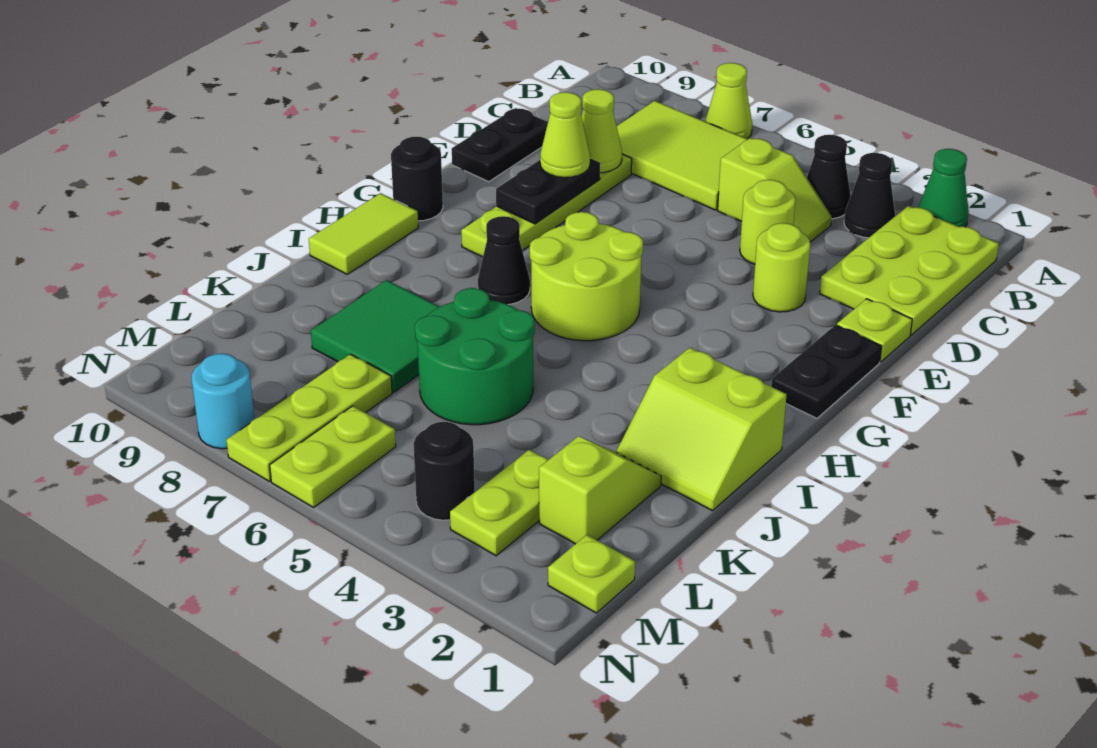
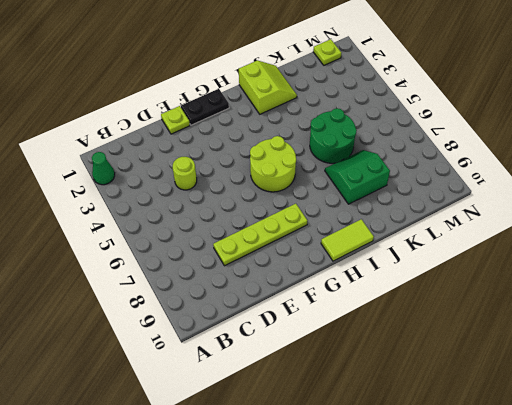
green 2x2 slope [325,150,390,204] -> green 2x2 tile [311,280,439,392]
none -> lime 1x1 cone [705,63,752,139]
none -> lime 2x3 plate [820,206,999,335]
none -> black 1x1 cone [844,153,895,238]
none -> black 1x1 cone [807,135,851,219]

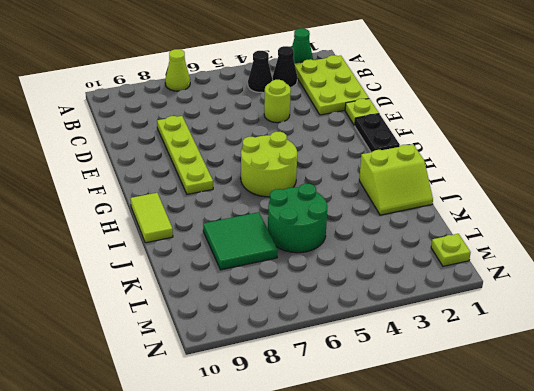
none -> lime 2x3 tile [617,101,747,210]
none -> lime 1x2 slope [718,138,832,242]
none -> black 1x2 plate [452,108,548,182]
none -> lime 1x1 round brick [753,223,810,312]

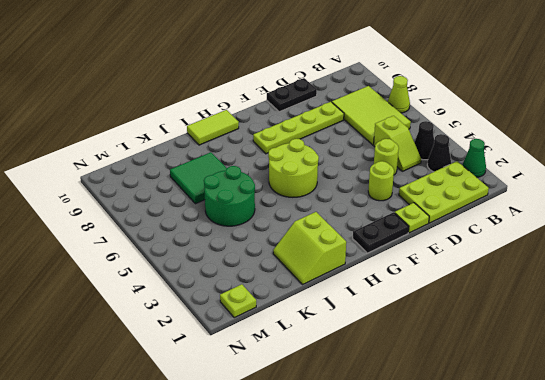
none -> black 1x1 round brick [391,137,443,221]
none -> black 1x1 cone [478,216,530,305]
none -> lime 1x2 slope [539,436,661,544]
none -> lime 1x2 plate [450,450,548,556]

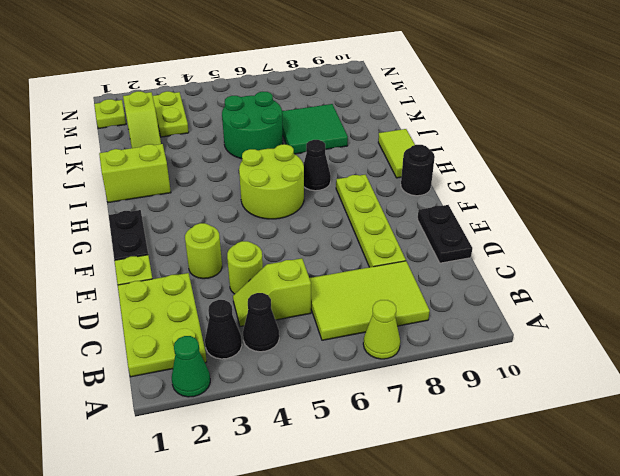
none -> lime 1x3 plate [226,354,392,481]
none -> black 1x1 round brick [413,422,475,520]
none -> lime 1x2 plate [270,406,396,507]
none -> cyan 1x1 round brick [192,353,255,449]

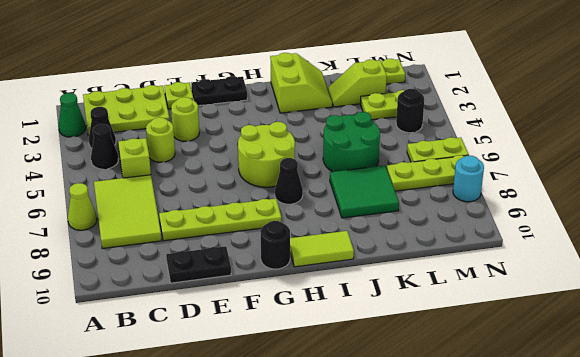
none -> lime 1x1 cone [581,89,622,173]
none -> black 1x2 plate [496,158,600,224]
none -> lime 1x1 cone [540,92,590,178]

